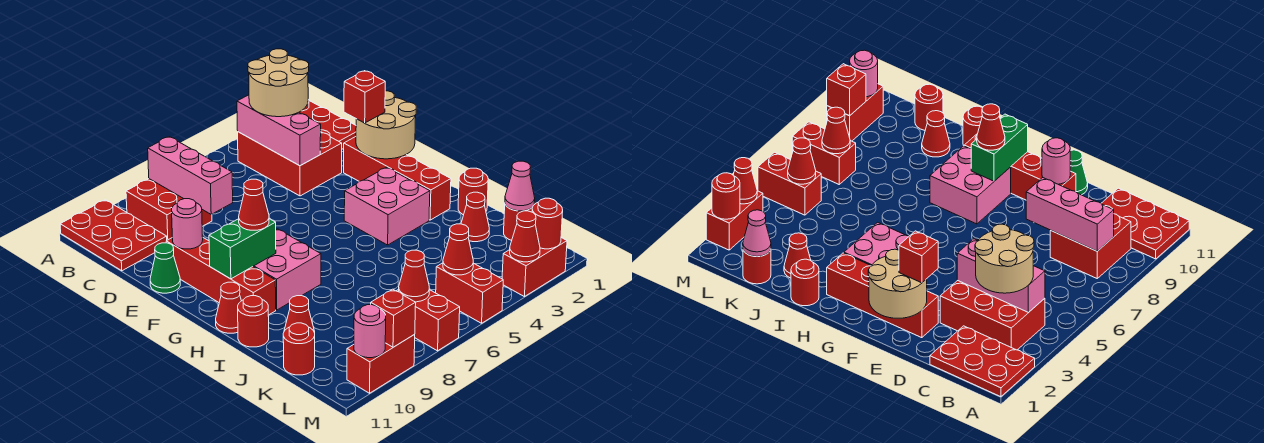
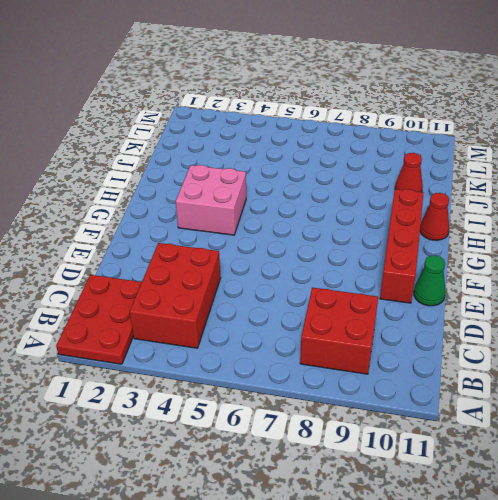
none -> red 2x3 plate [60,200,167,271]
none -> red 1x4 brick [344,137,451,220]
none -> pink 2x2 brick [253,229,321,310]
none -> red 1x1 round brick [458,168,488,215]

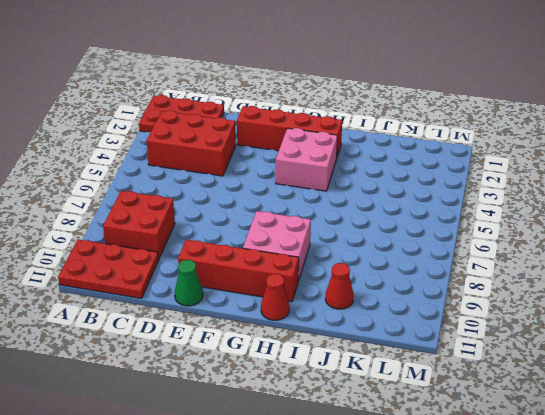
none -> red 1x1 round brick [458,168,488,215]
none -> red 1x1 round brick [238,296,269,347]
none -> red 1x1 cone [461,192,489,242]
none -> red 1x1 round brick [504,205,532,240]

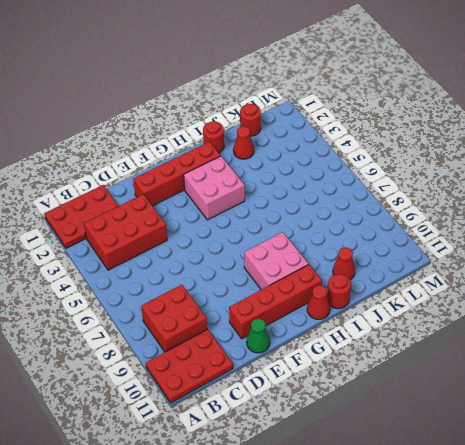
none -> red 1x1 round brick [283,323,315,375]
none -> red 1x2 brick [436,263,503,323]
none -> red 1x2 brick [397,289,460,351]
none -> red 1x2 brick [502,238,567,297]

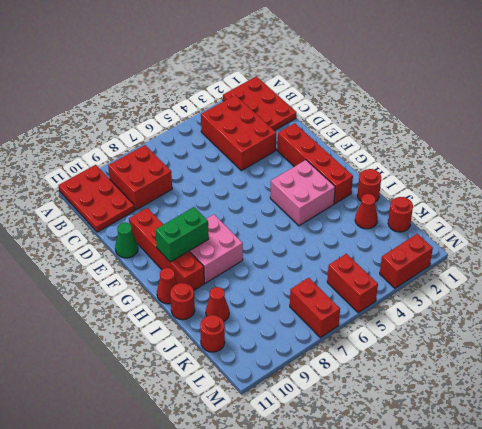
none -> red 1x2 brick [347,335,415,393]
none -> pink 1x3 brick [237,95,321,166]
none -> pink 1x3 brick [148,137,233,214]
none -> tan 2x2 round brick [356,91,416,159]

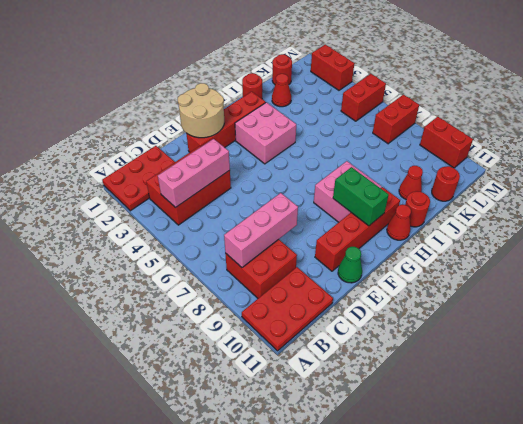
none -> pink 1x1 round brick [172,199,203,249]
none -> pink 1x1 cone [505,161,535,211]
none -> red 1x1 cone [443,224,473,275]
none -> red 1x1 cone [399,250,429,302]

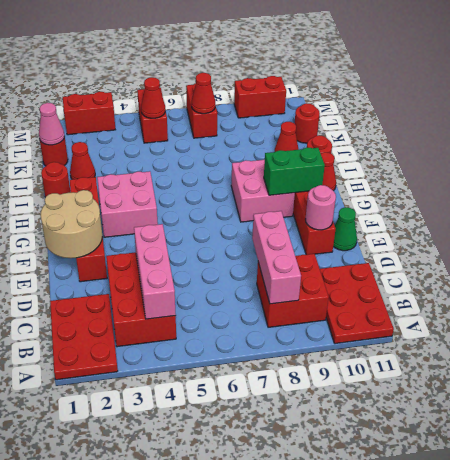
none -> red 1x1 round brick [532,198,563,249]
none -> red 1x1 cone [510,211,540,262]
none -> red 1x1 brick [371,289,416,347]
none -> pink 1x1 round brick [354,305,386,358]

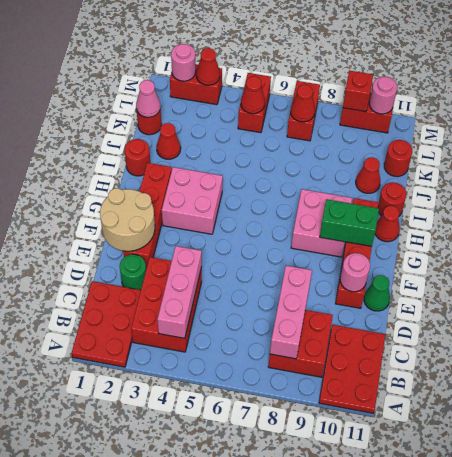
green 1x1 round brick [120,254,146,290] -> none
pink 1x1 round brick [171,44,196,81] -> red 1x1 round brick [532,198,563,249]
none -> tan 2x2 round brick [248,49,309,117]
none -> red 1x1 brick [344,71,385,123]
none -> red 1x1 cone [239,179,269,230]

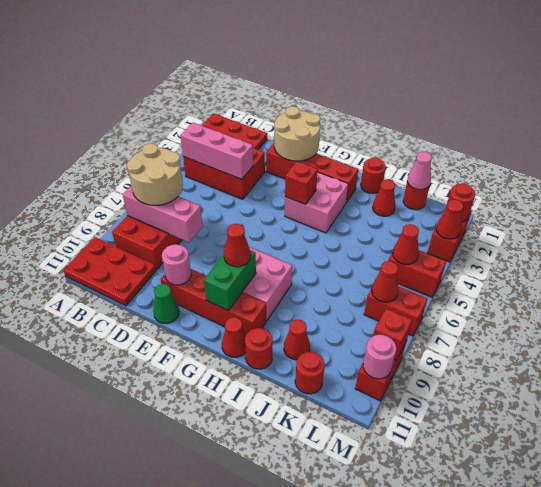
tan 2x2 round brick [127,143,183,205] -> tan 2x2 round brick moved to [248,49,309,117]
red 1x1 brick [285,161,318,204] -> red 1x1 brick moved to [344,71,385,123]

